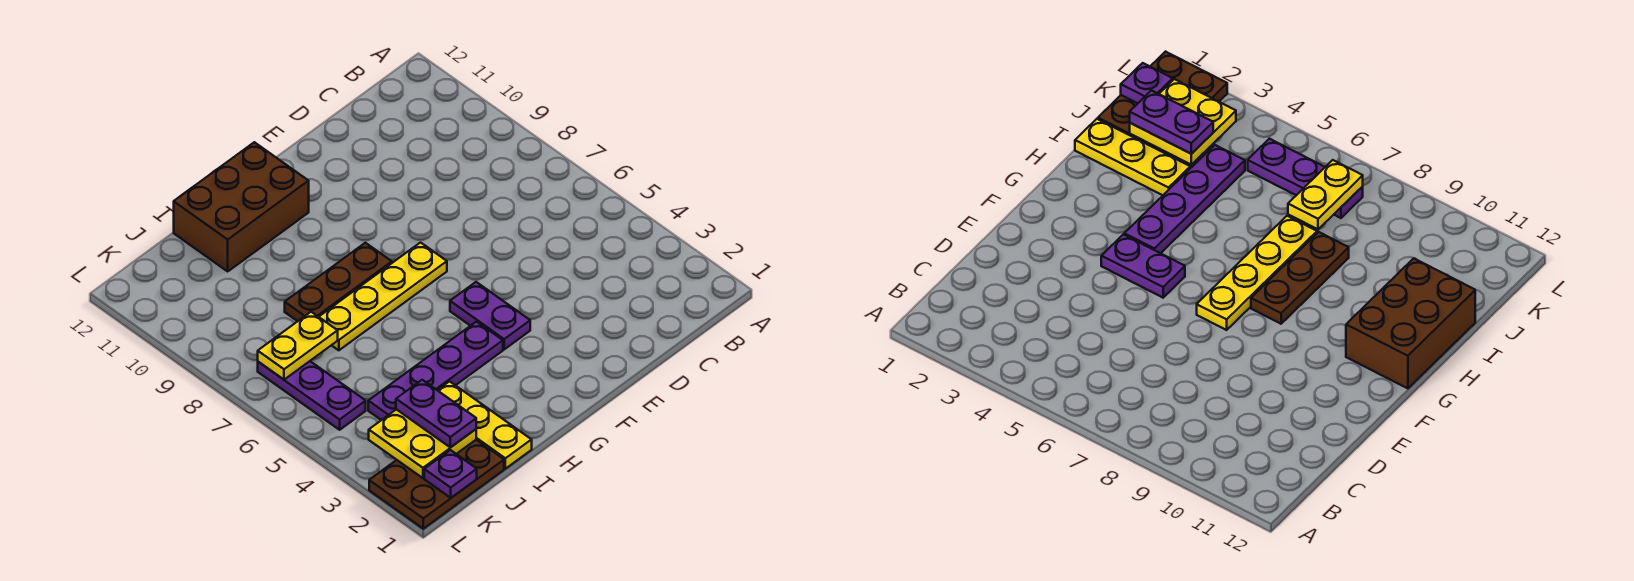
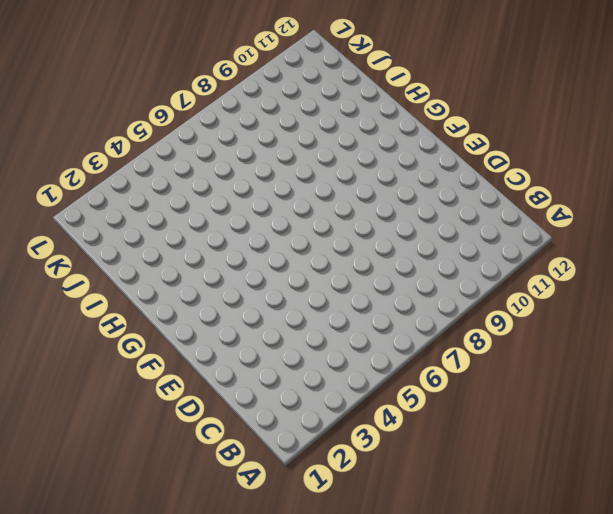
none -> purple 1x2 plate [450,282,530,349]
none -> yellow 1x4 plate [319,243,447,350]
none -> purple 1x4 plate [368,322,503,420]

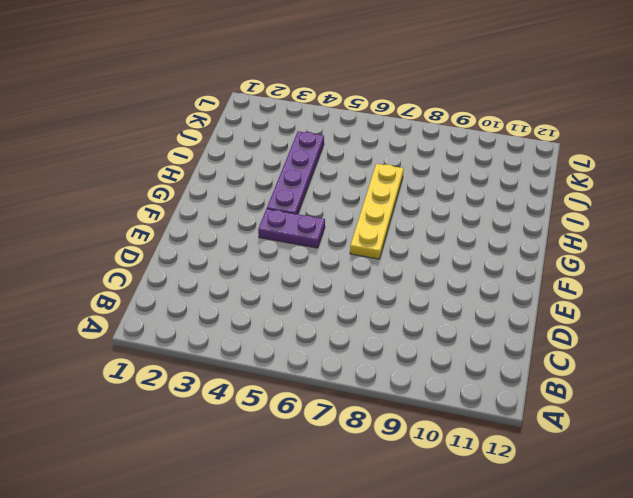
none -> brown 1x3 plate [285,243,392,321]
none -> brown 2x3 brick [174,142,309,271]
none -> yellow 1x3 plate [438,381,532,469]

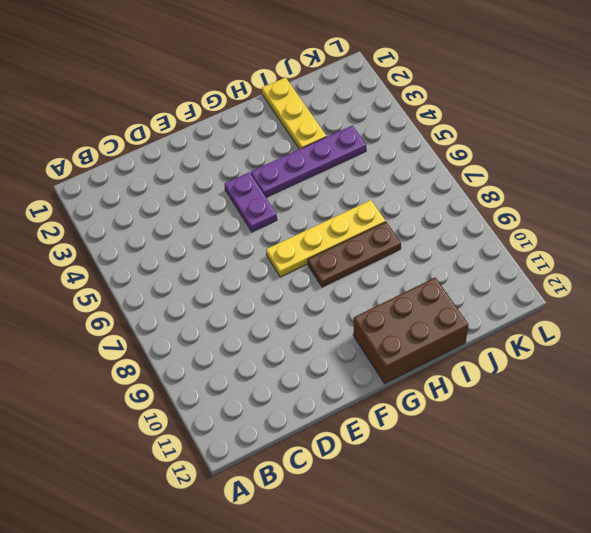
none -> brown 2x3 plate [369,440,504,529]
none -> purple 1x3 plate [258,361,366,430]
none -> yellow 2x2 plate [369,409,476,478]

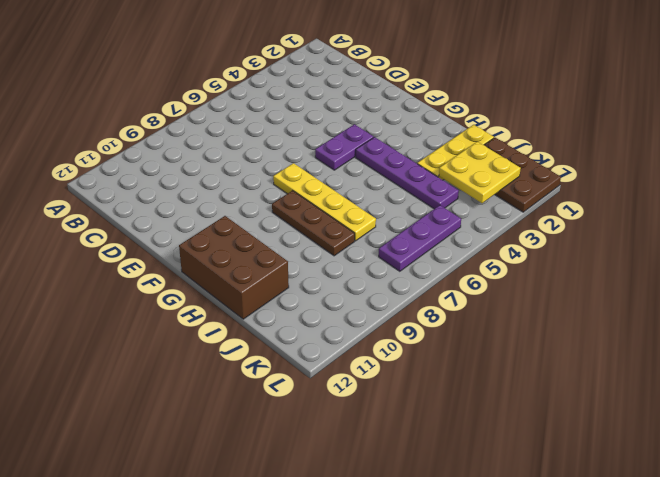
none -> yellow 1x2 plate [258,312,338,380]
none -> purple 1x1 plate [424,450,477,498]
none -> purple 1x2 plate [396,380,476,448]

